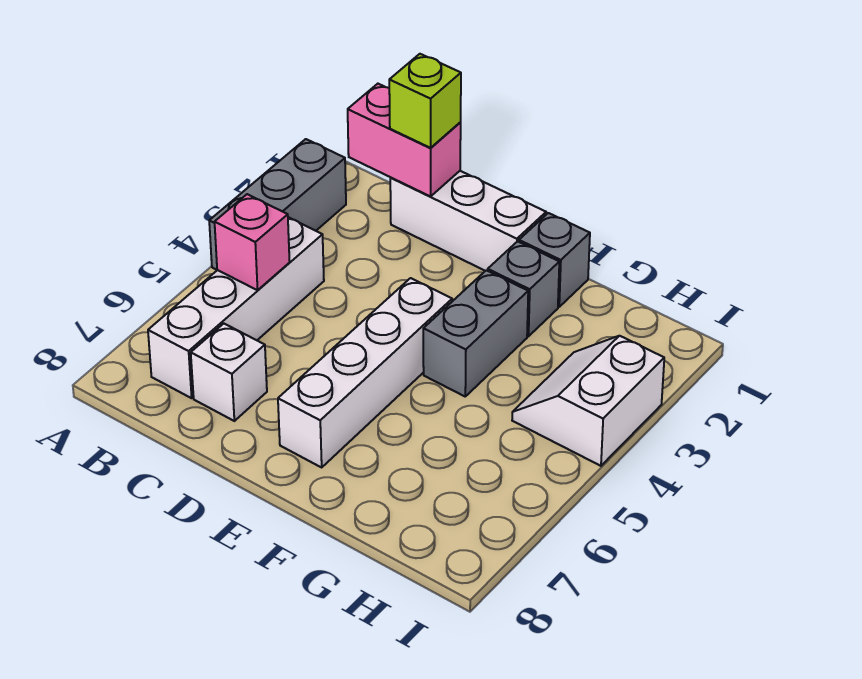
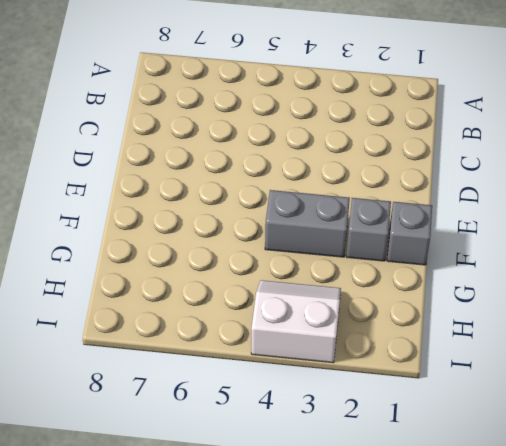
none -> grey 1x3 brick [209,139,346,270]
none -> white 1x4 brick [148,217,324,398]
none -> white 1x3 brick [390,171,546,271]

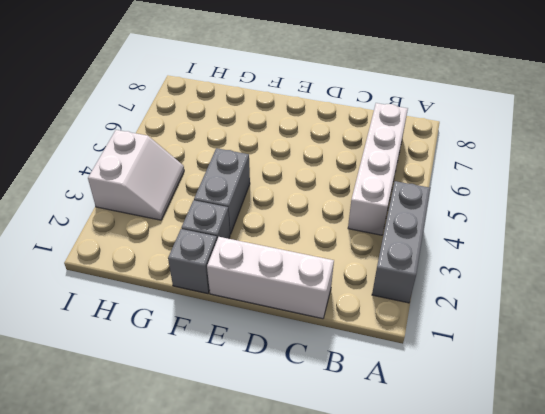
none -> white 1x1 brick [191,324,267,421]
none -> white 1x4 brick [278,278,452,467]
none -> pink 1x2 brick [348,84,461,196]

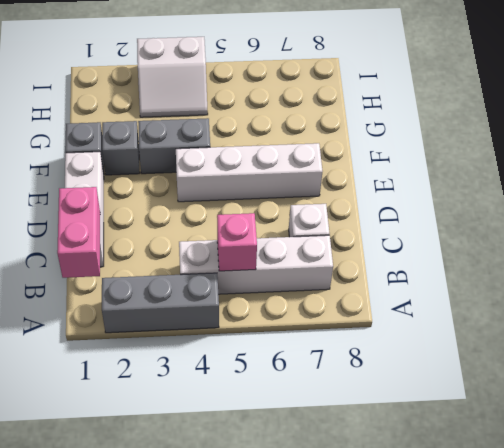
none -> lime 1x1 brick [389,54,461,148]

